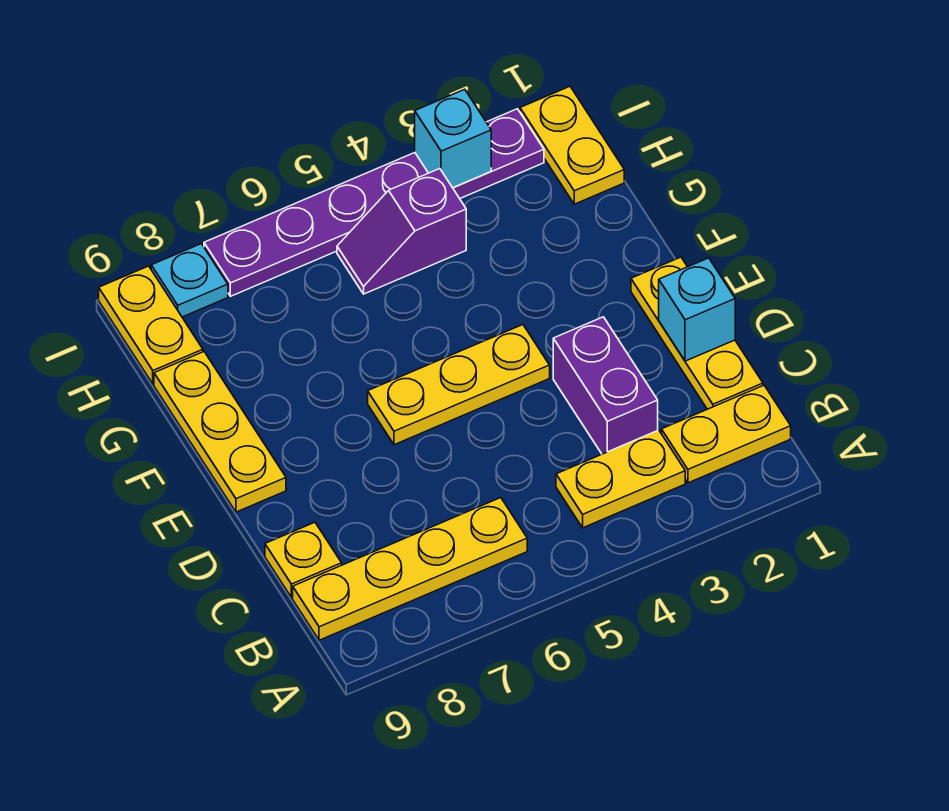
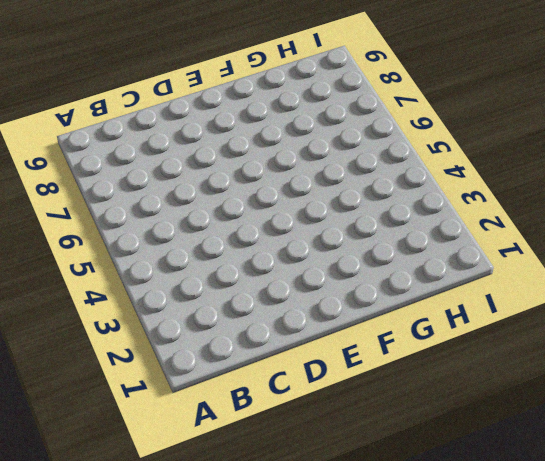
none -> yellow 1x2 plate [662,385,791,483]
none -> yellow 1x2 plate [556,430,685,528]
none -> yellow 1x4 plate [293,498,527,640]

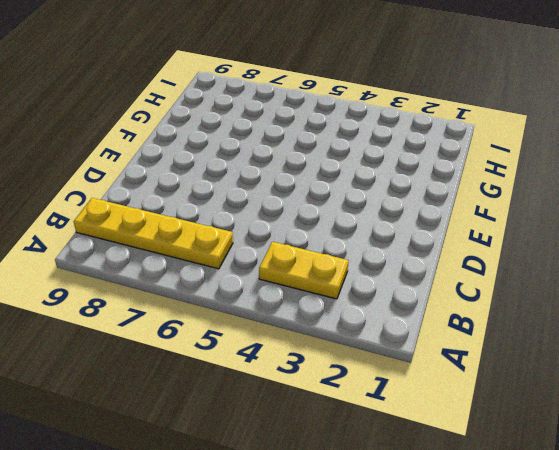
none -> yellow 1x2 plate [662,385,791,483]
none -> yellow 1x3 plate [631,257,763,409]
none -> purple 1x2 brick [553,317,658,454]

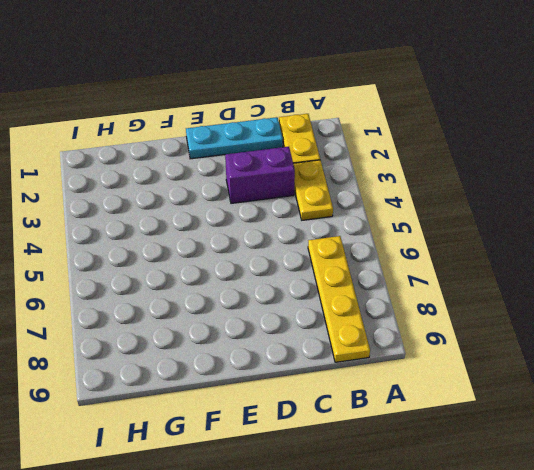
cyan 1x3 plate [186,117,283,159] -> yellow 1x3 plate [631,257,763,409]
none -> yellow 1x1 plate [265,522,342,598]
none -> yellow 1x3 plate [368,325,550,445]
none -> yellow 1x3 plate [154,352,286,512]

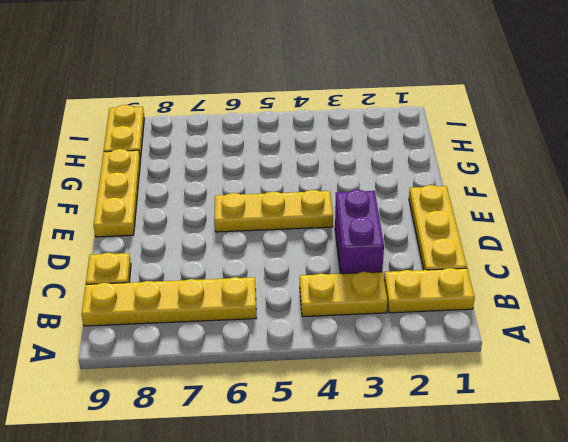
none -> yellow 1x2 plate [520,86,624,204]
none -> purple 1x2 slope [337,169,466,294]
none -> purple 1x6 plate [204,109,544,296]

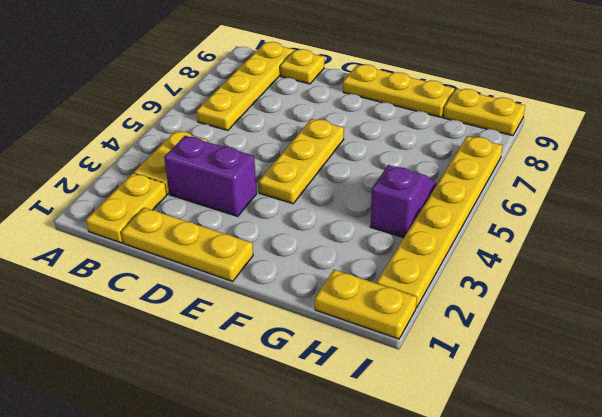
yellow 1x6 plate [377,136,503,308] -> purple 1x6 plate [204,109,544,296]
none -> cyan 1x1 plate [151,244,228,317]
none -> cyan 1x1 brick [659,258,735,361]
none -> cyan 1x1 brick [415,89,491,188]

